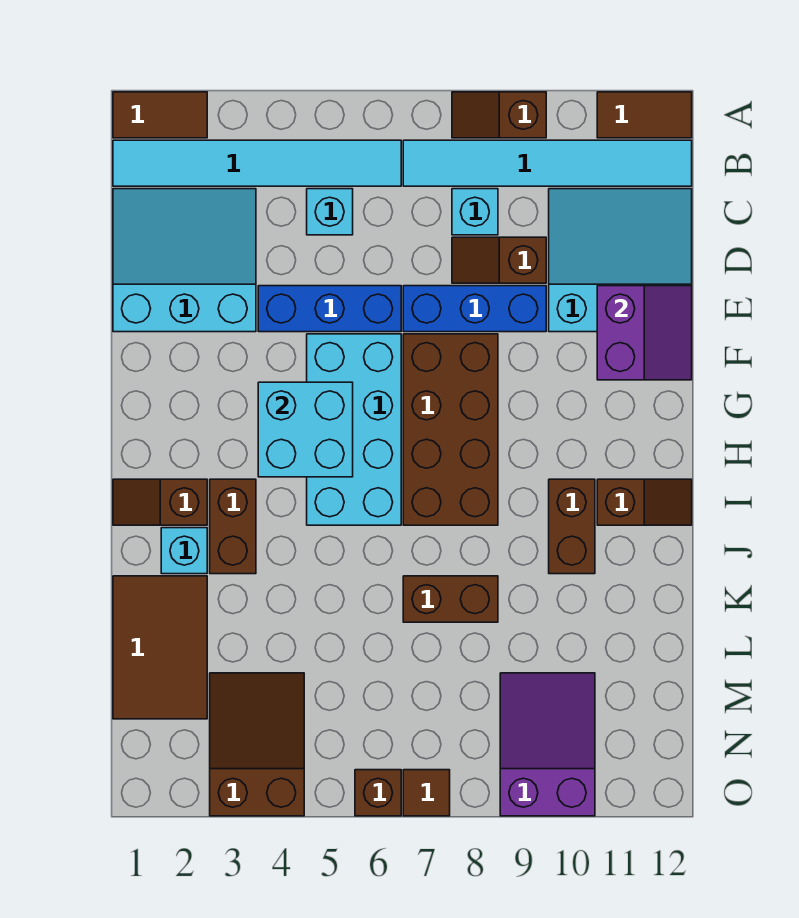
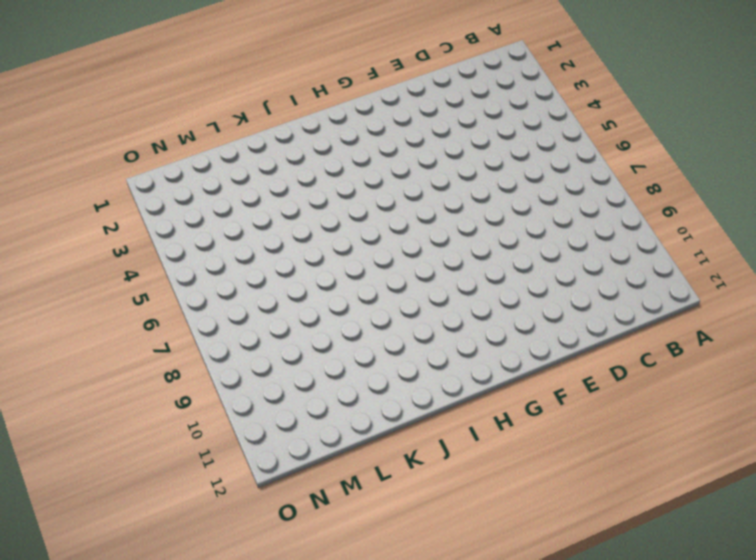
none -> brown 1x2 tile [113,92,207,138]
none -> brown 1x2 slope [452,92,546,138]
none -> brown 1x2 tile [597,92,692,138]

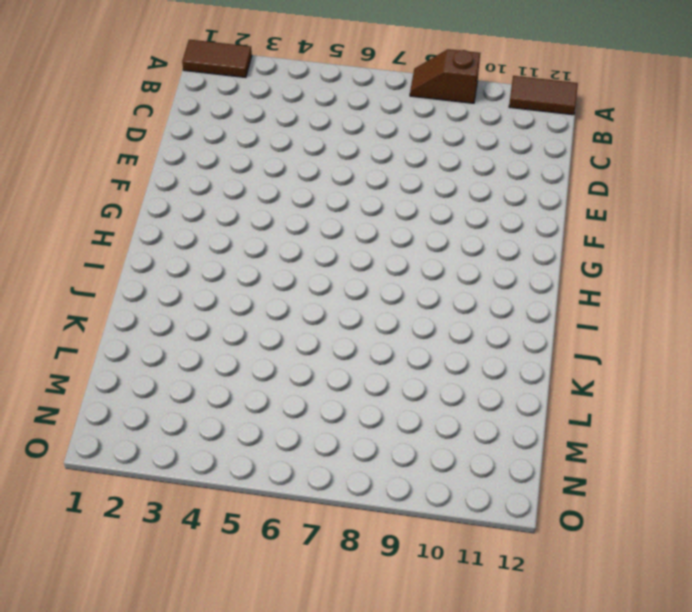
none -> cyan 1x6 tile [113,140,401,186]
none -> cyan 1x6 tile [403,140,692,186]
none -> cyan 3x3 slope [113,189,256,332]

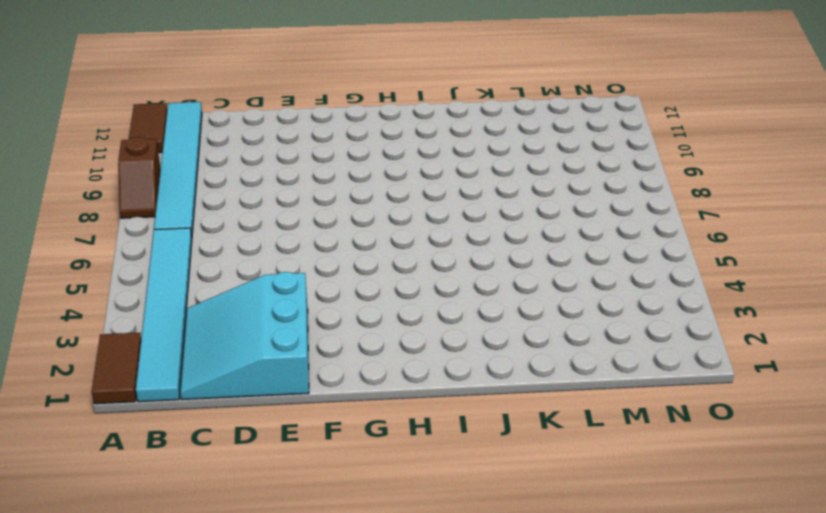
none -> cyan 1x1 brick [307,189,353,235]
none -> cyan 1x1 brick [452,189,498,235]
none -> cyan 3x3 slope [549,189,692,332]

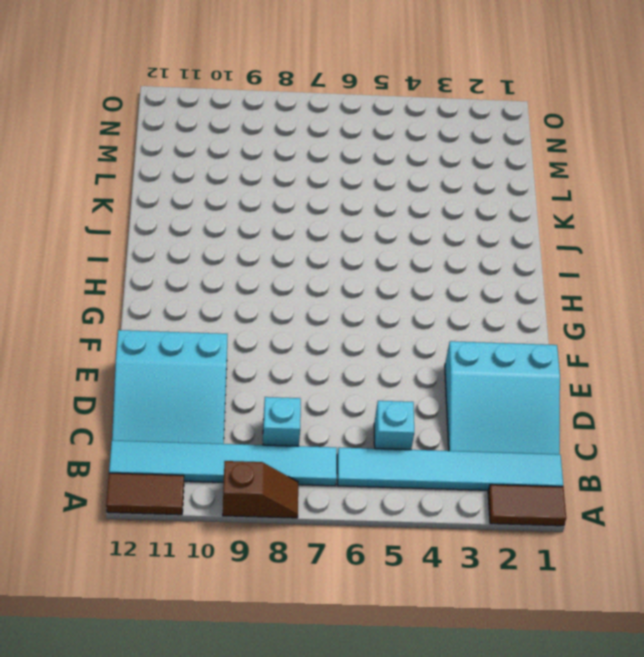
none -> brown 1x2 slope [452,237,546,283]
none -> blue 1x3 brick [258,286,401,332]
none -> blue 1x3 brick [403,286,546,332]

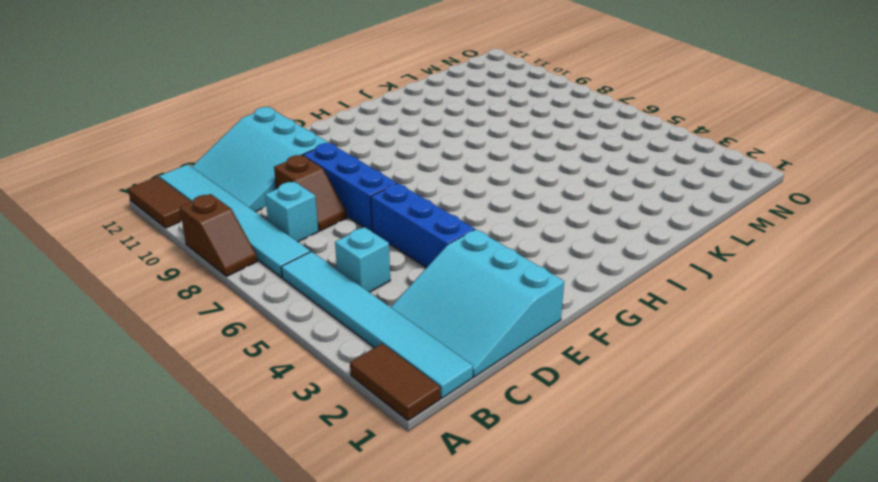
none -> cyan 2x4 brick [307,334,401,525]
none -> brown 2x4 brick [403,334,498,525]
none -> brown 1x2 slope [113,479,207,525]

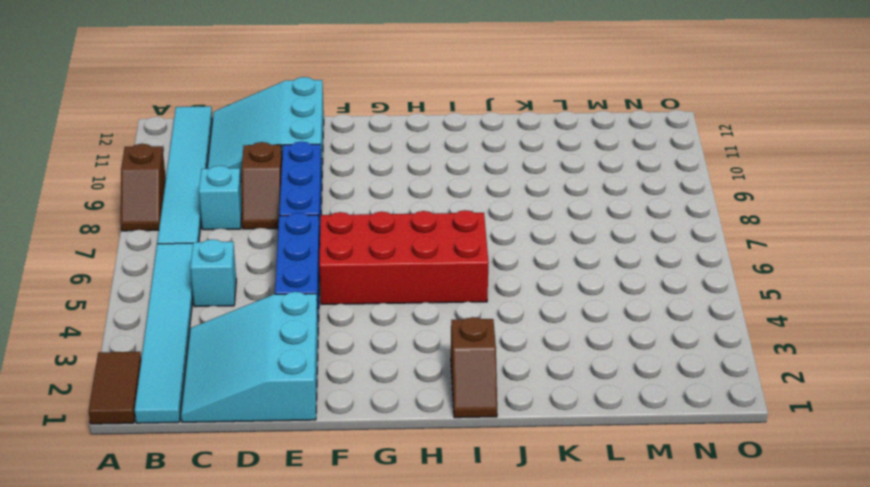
red 2x4 brick [319,210,489,305] -> cyan 2x4 brick [307,334,401,525]
none -> brown 1x2 tile [597,92,692,138]
none -> brown 2x4 brick [403,334,498,525]
none -> brown 1x2 brick [210,479,256,574]

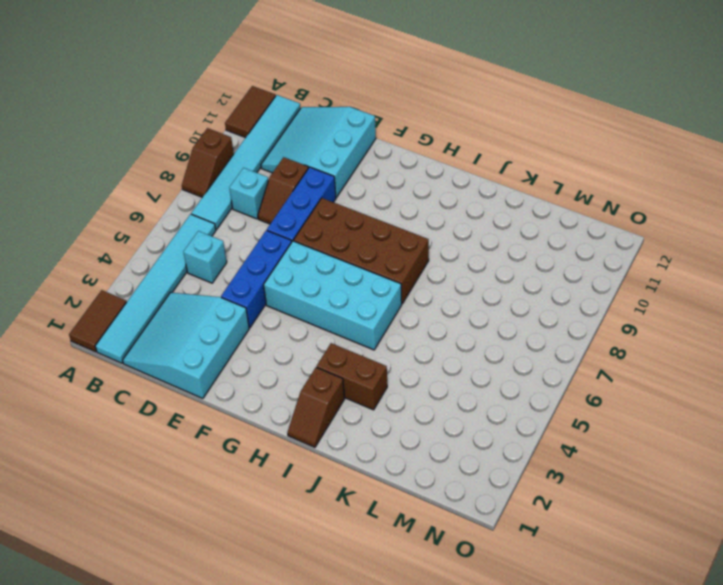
none -> brown 1x2 brick [549,479,595,574]
none -> brown 1x2 slope [597,479,692,525]
none -> cyan 1x1 brick [161,528,207,574]

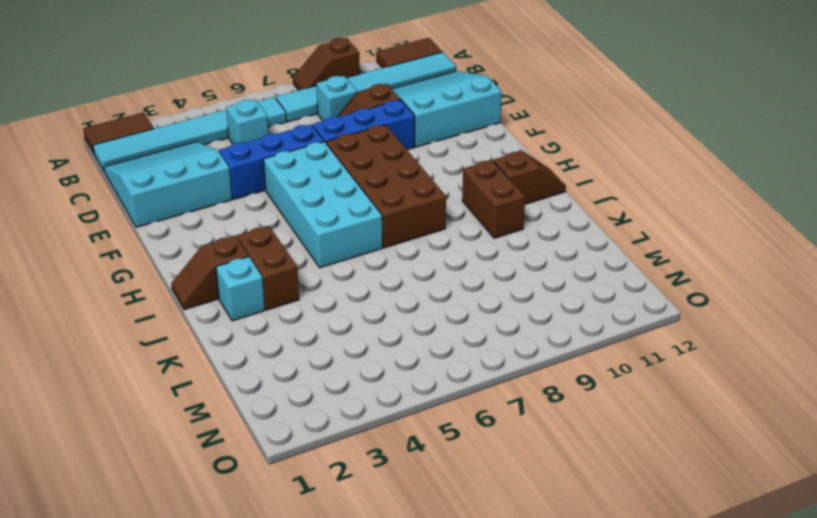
none -> brown 2x3 tile [113,576,207,719]
none -> brown 1x2 brick [403,576,498,622]
none -> brown 2x3 slope [210,673,304,816]

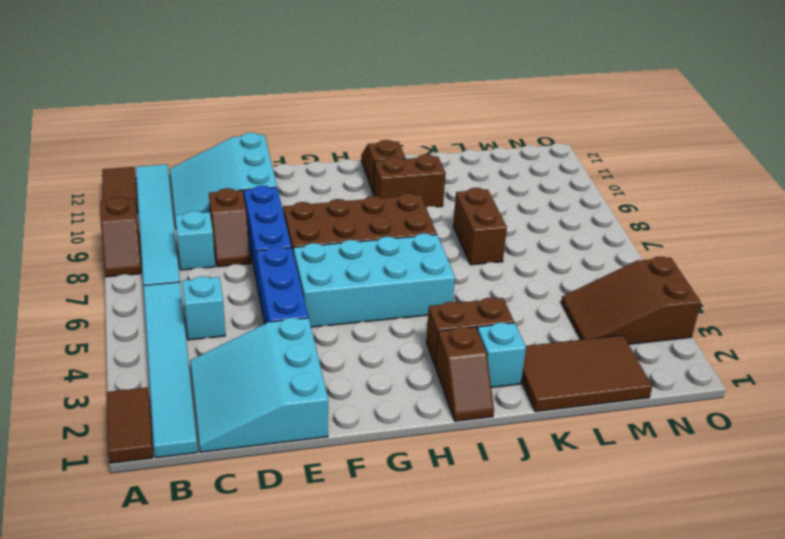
none -> purple 2x3 slope [500,673,595,816]
none -> brown 1x1 brick [355,770,401,816]
none -> brown 1x1 tile [403,770,450,816]

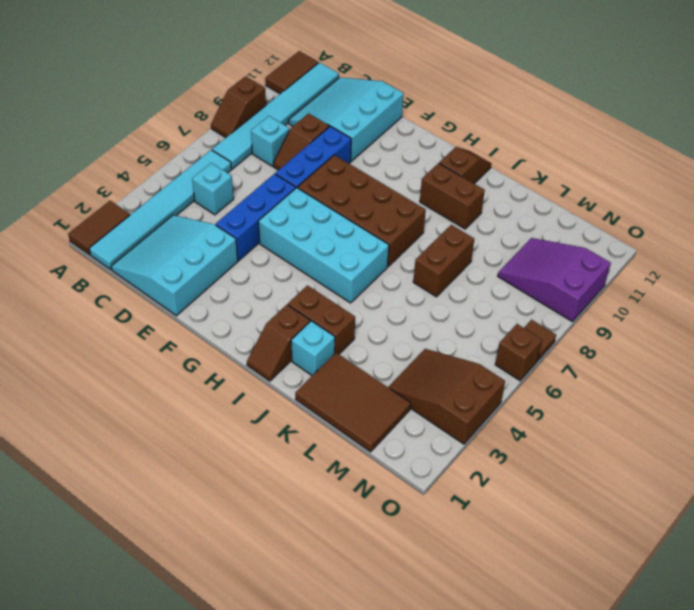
none -> purple 2x2 slope [597,286,692,380]
none -> cyan 2x2 brick [258,382,353,477]

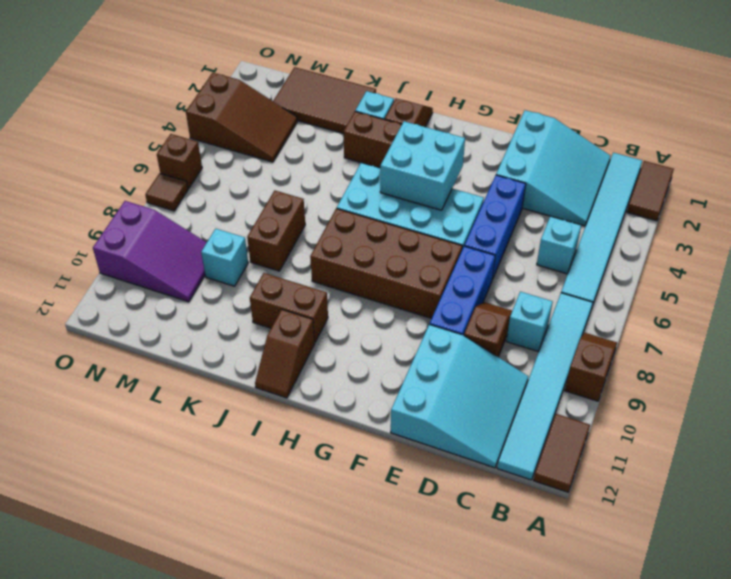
cyan 1x1 brick [201,229,248,286] -> none
none -> purple 2x2 slope [597,286,692,380]

